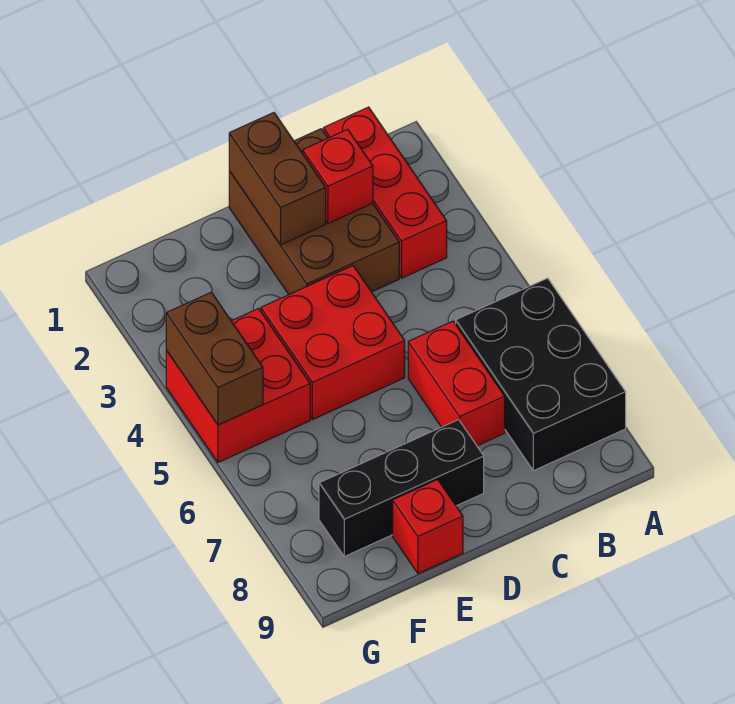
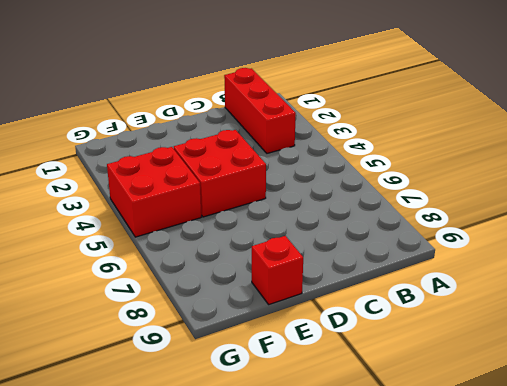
none -> black 2x3 brick [456,278,626,471]
none -> brown 2x3 brick [229,129,399,294]

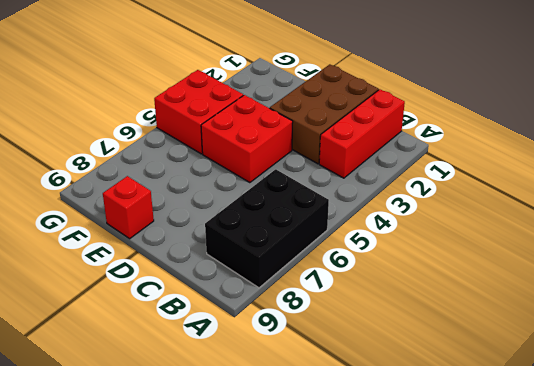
none -> red 1x2 brick [408,321,505,446]
none -> black 1x3 brick [319,420,484,556]

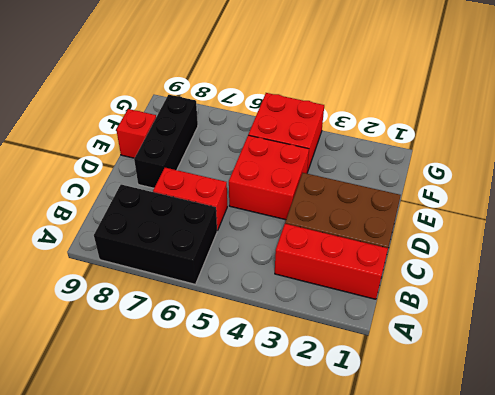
none -> red 1x1 brick [303,129,373,223]
none -> brown 1x2 brick [229,113,326,245]

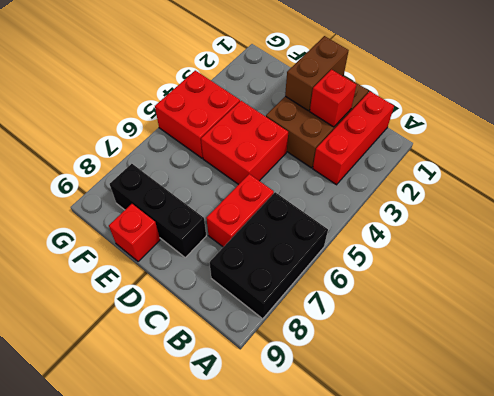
none -> brown 1x2 brick [166,292,263,425]

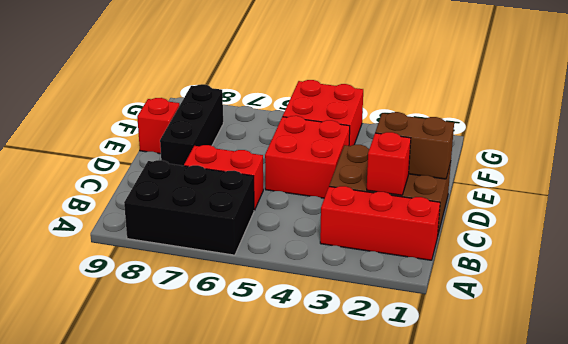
none -> brown 1x2 brick [166,292,263,425]

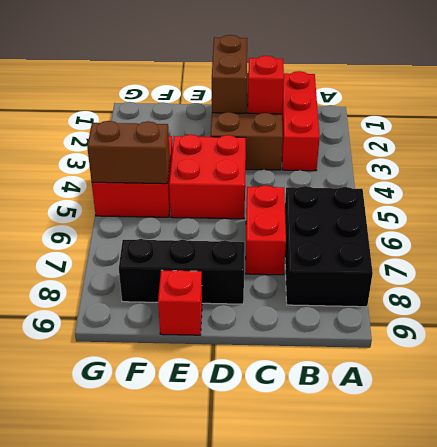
brown 1x2 brick [87,121,170,184] -> brown 1x2 brick turned to [166,292,263,425]

